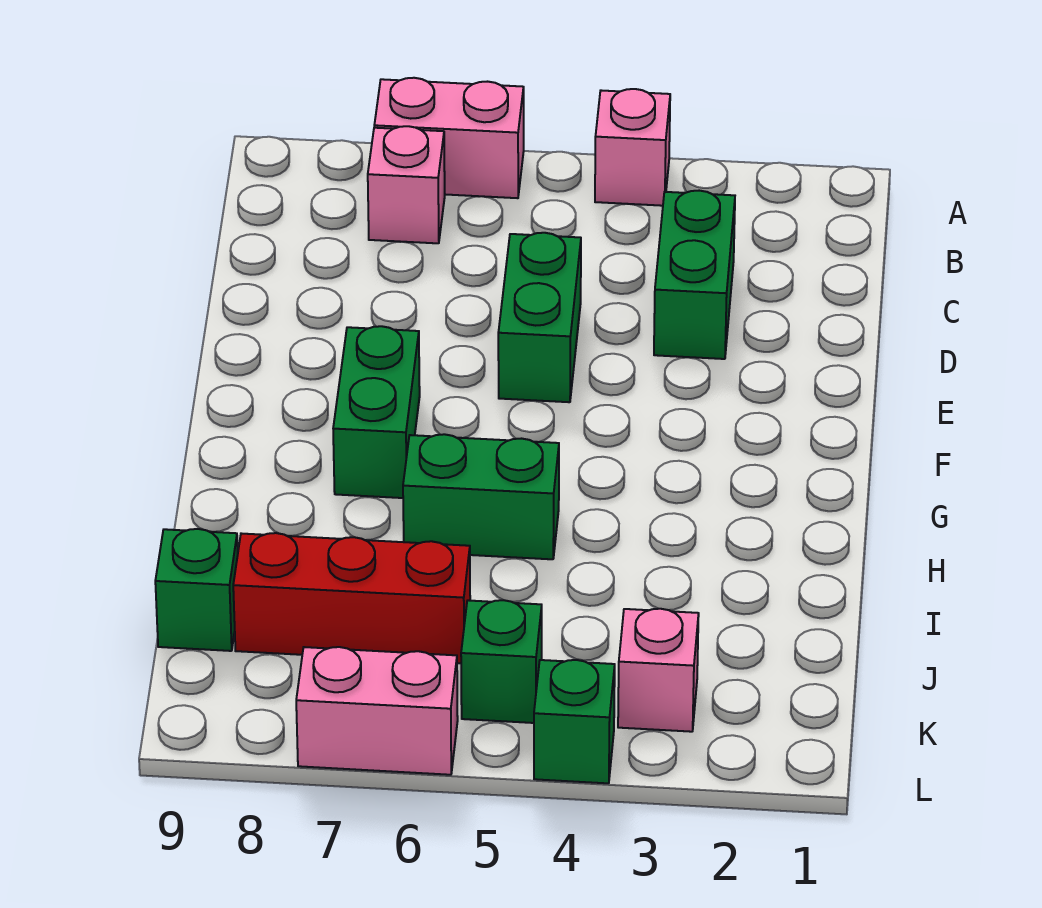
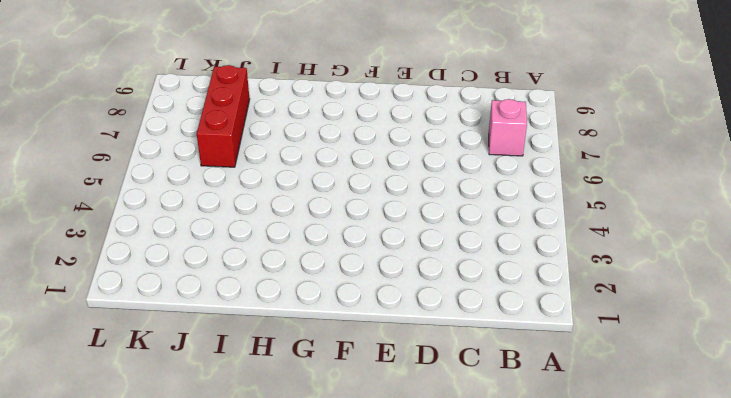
none -> pink 1x1 brick [595,89,670,206]
none -> pink 1x2 brick [374,78,524,198]
none -> green 1x2 brick [654,191,735,359]

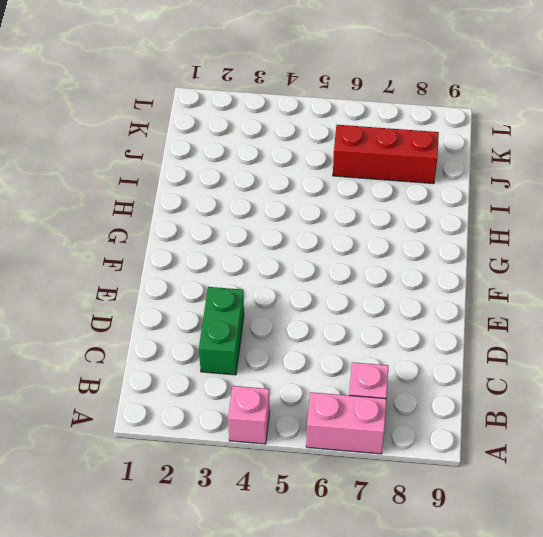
none -> green 1x2 brick [498,233,581,402]
none -> green 1x2 brick [333,326,420,498]
none -> green 1x2 brick [403,434,559,559]

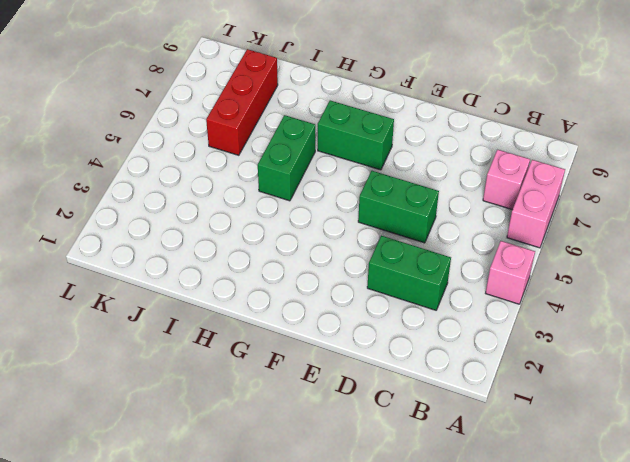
none -> green 1x1 brick [155,529,238,651]
none -> pink 1x1 brick [618,609,699,732]
none -> green 1x1 brick [461,600,542,723]

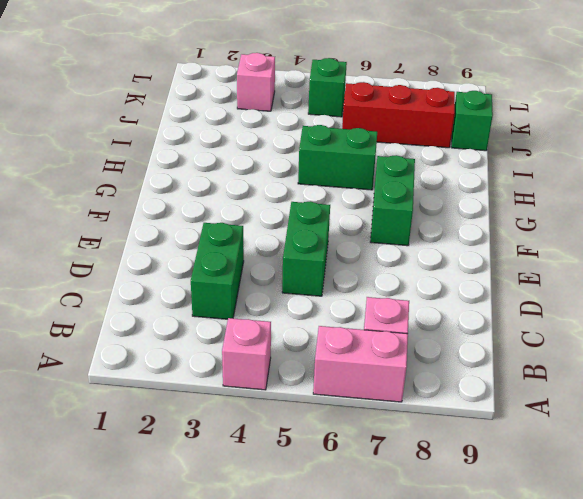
none -> green 1x1 brick [534,660,615,783]
none -> pink 1x2 brick [296,647,458,775]

